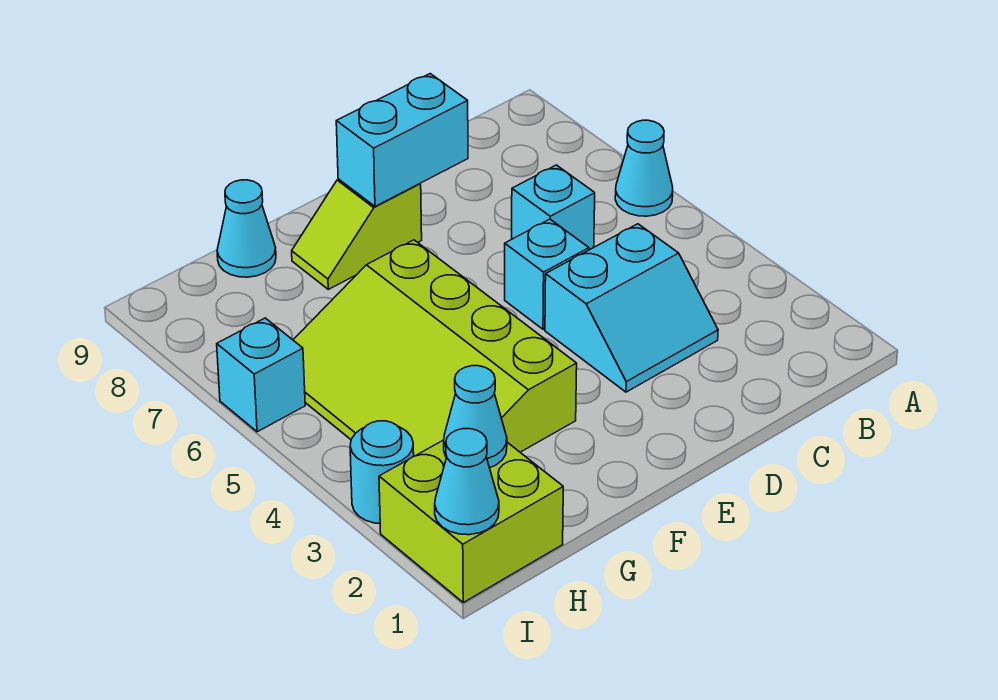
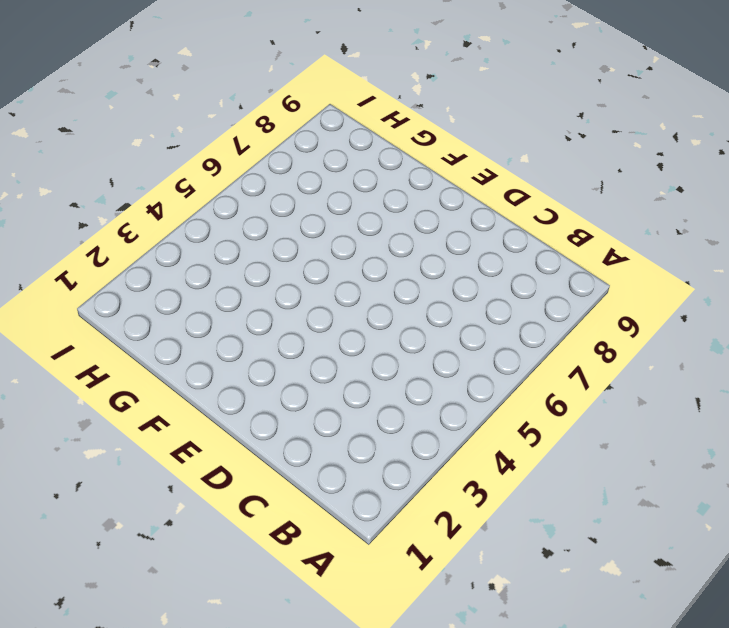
none -> cyan 1x1 cone [615,120,673,216]
none -> cyan 2x2 slope [545,224,718,392]
none -> cyan 1x1 brick [512,165,595,250]

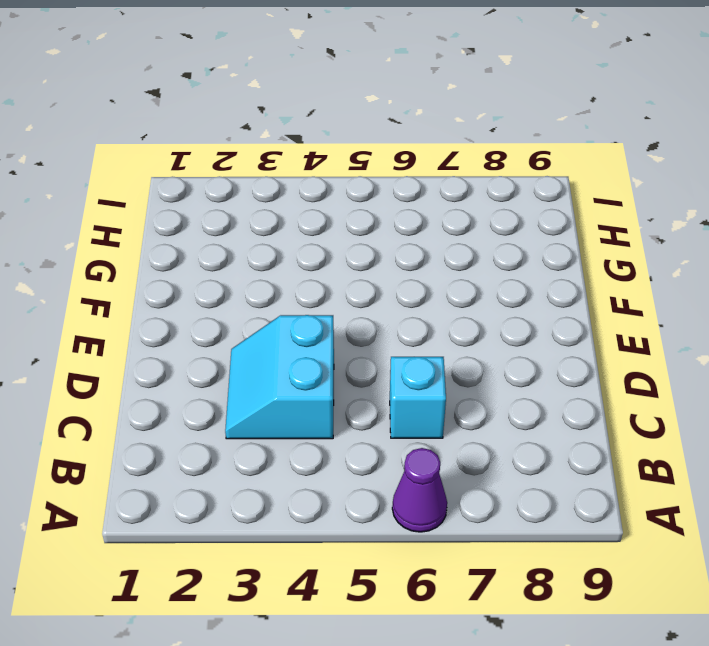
purple 1x1 cone [392,448,447,532] -> cyan 1x1 cone [615,120,673,216]
none -> cyan 1x1 brick [505,219,589,329]
none -> lime 1x2 slope [292,179,422,289]
none -> lime 3x4 slope [293,240,577,456]

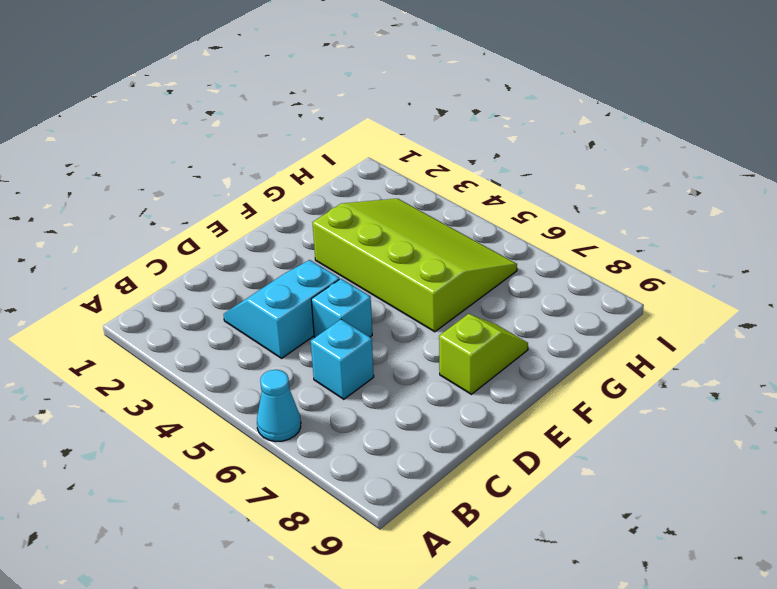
none -> cyan 1x1 cone [217,180,276,277]
none -> lime 2x2 brick [379,440,563,602]
none -> cyan 1x1 round brick [350,421,414,523]

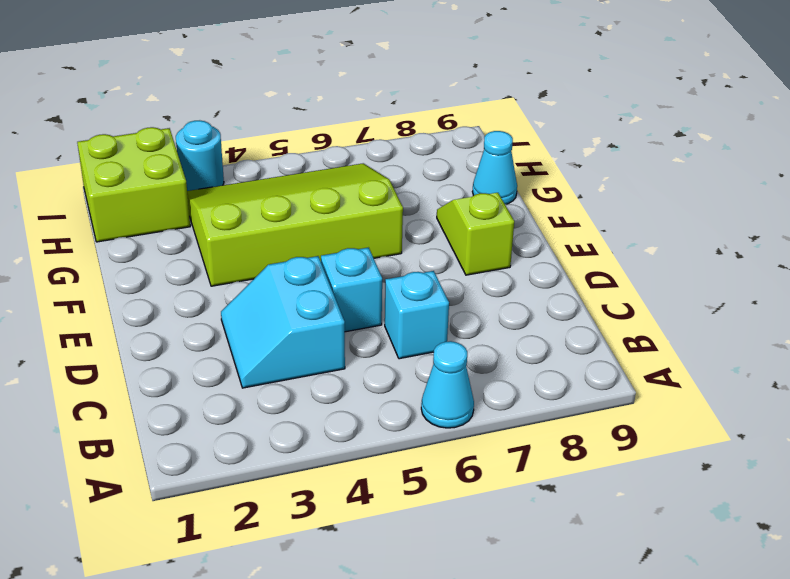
none -> cyan 1x1 brick [217,318,305,432]
none -> cyan 1x2 brick [336,74,468,206]
none -> cyan 1x1 cone [444,366,507,468]

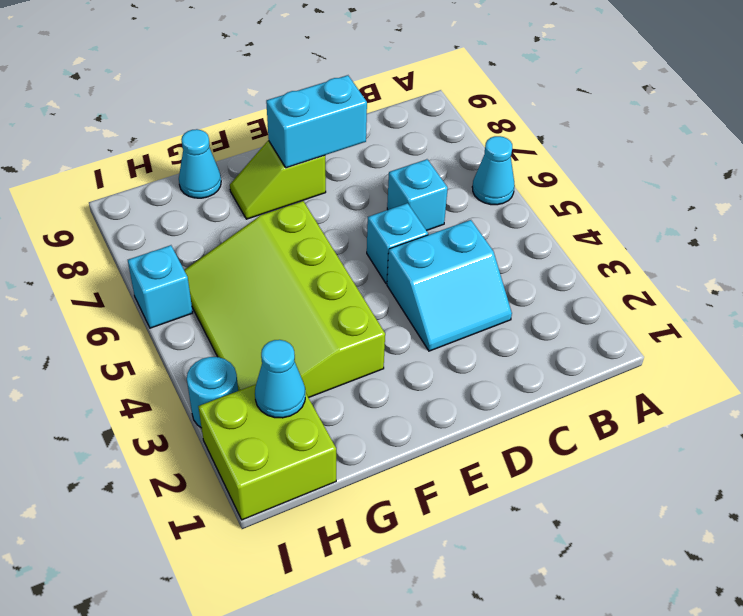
none -> cyan 1x1 cone [435,429,499,535]

